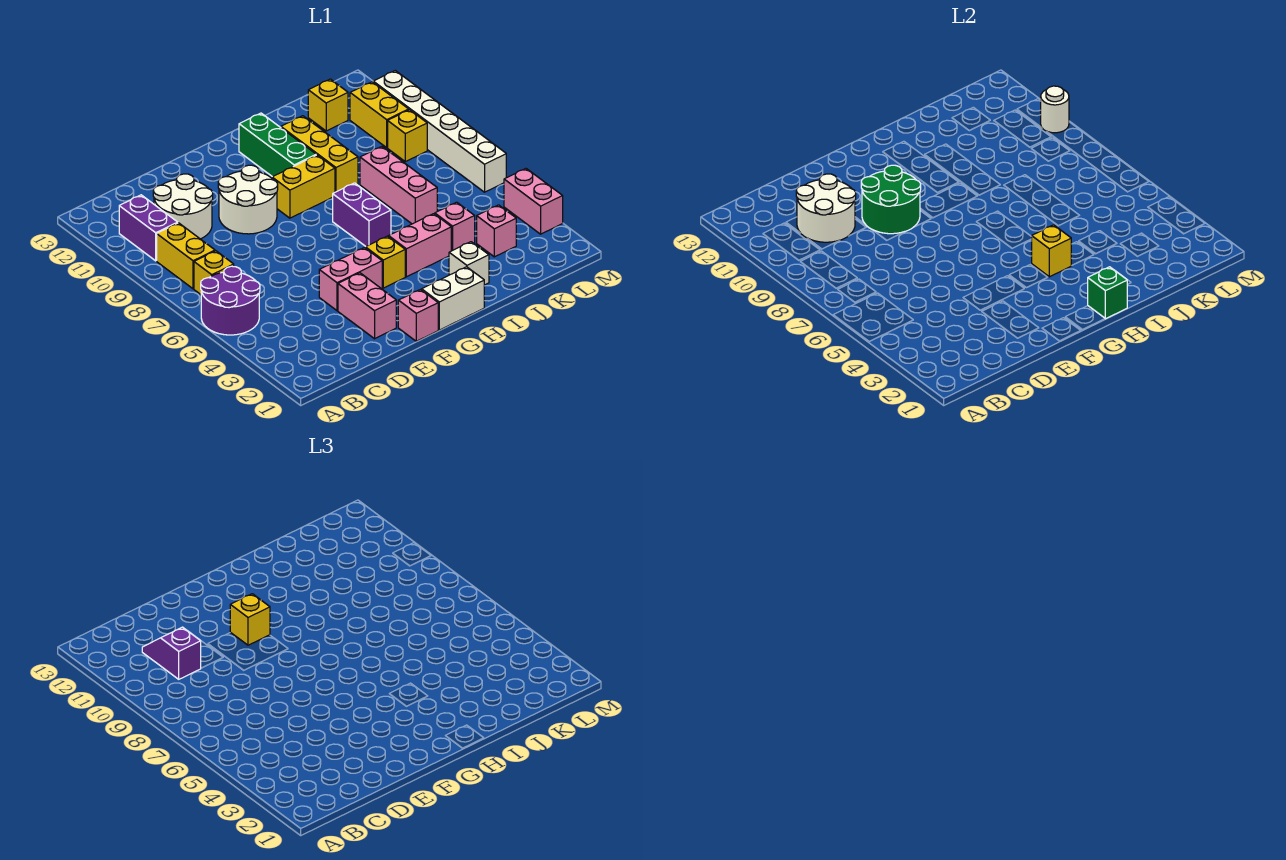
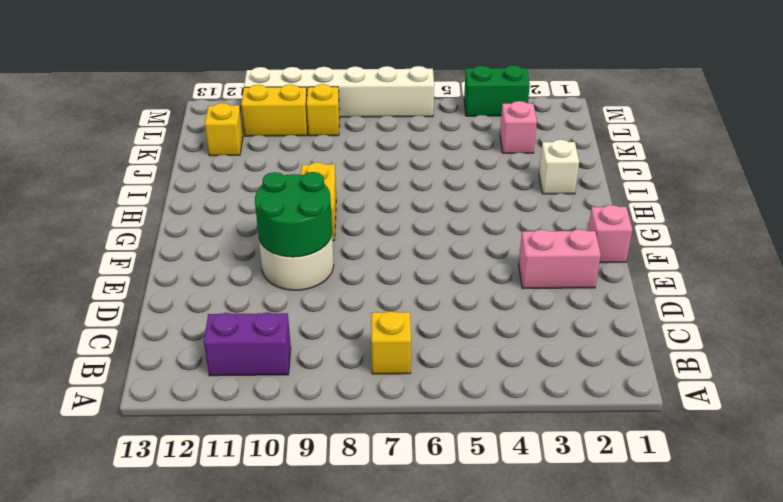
green 1x2 brick [464,65,530,116] -> pink 1x2 brick [504,169,563,234]
none -> purple 2x2 round brick [201,266,260,335]
none -> yellow 1x2 brick [157,223,215,289]
none -> white 2x2 round brick [153,174,213,239]
none -> pink 1x2 brick [319,248,382,311]

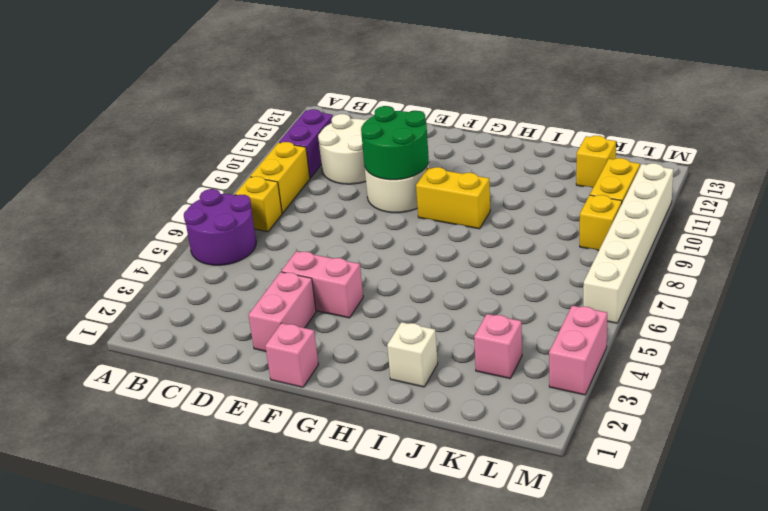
none -> white 1x2 brick [422,267,484,330]
none -> yellow 1x1 brick [366,236,405,288]
none -> pink 1x2 brick [389,214,451,277]
none -> purple 1x2 brick [333,183,391,246]

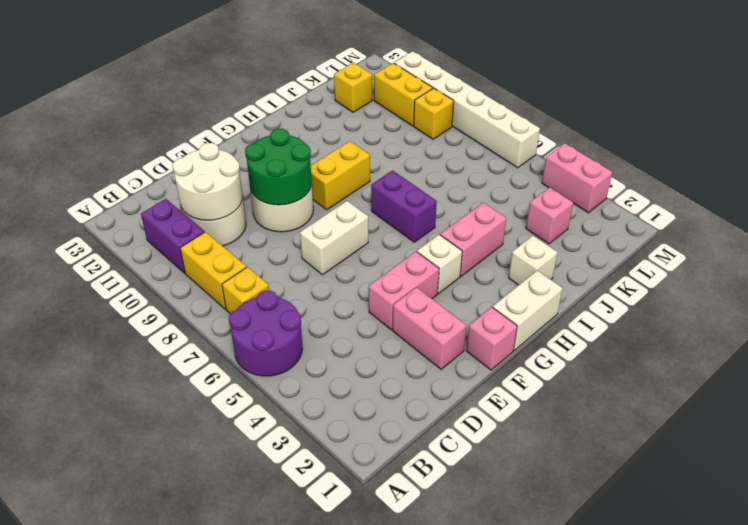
white 1x2 brick [300,201,368,275] -> none
white 1x1 brick [417,235,462,294] -> yellow 1x1 brick [366,236,405,288]
none -> green 1x3 brick [239,113,316,177]
none -> yellow 1x3 brick [281,116,358,192]
none -> pink 1x1 brick [435,202,475,251]
none -> pink 1x3 brick [360,147,437,224]

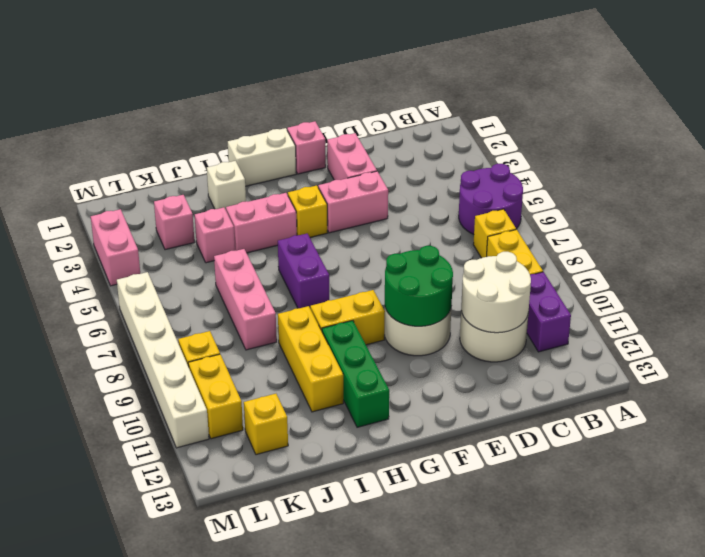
none -> green 1x1 brick [1088,267,1127,319]
none -> yellow 1x1 brick [1032,225,1071,277]
none -> white 1x1 round brick [1041,86,1069,133]
none -> purple 1x2 slope [142,627,201,679]

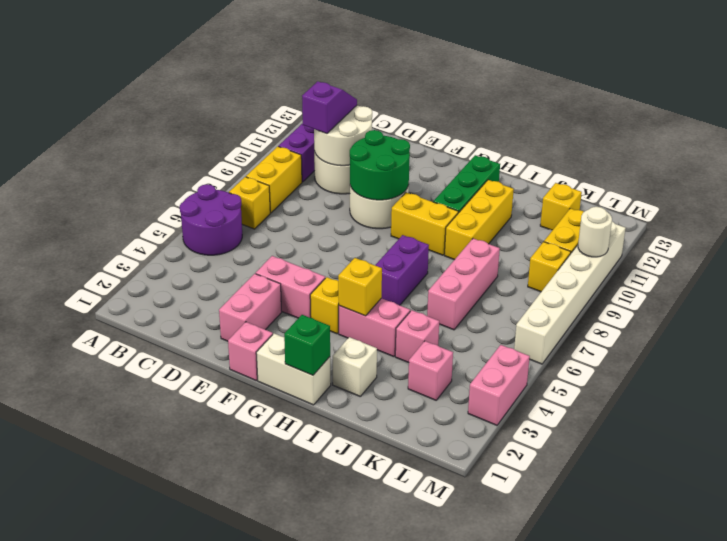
none -> yellow 1x1 brick [230,594,270,645]

